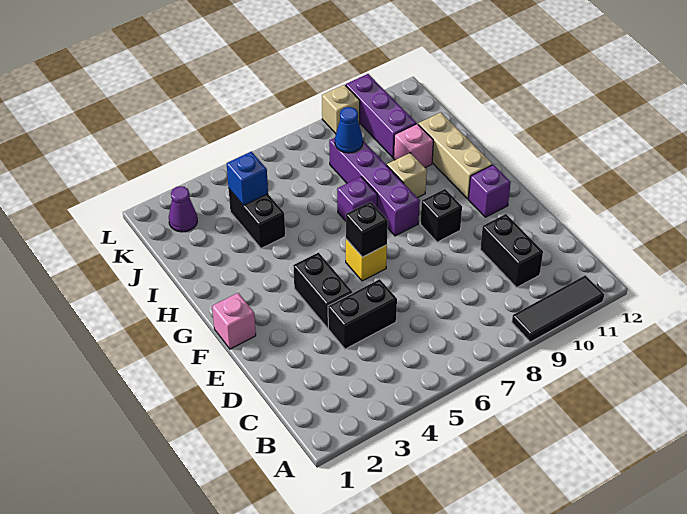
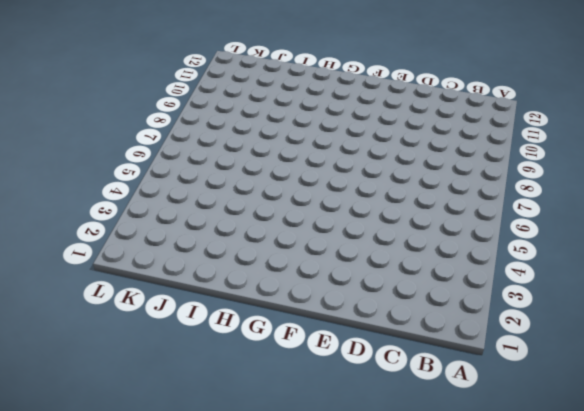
none -> black 1x3 tile [512,275,604,342]
none -> black 1x2 brick [480,214,543,287]
none -> black 1x2 brick [328,279,397,349]

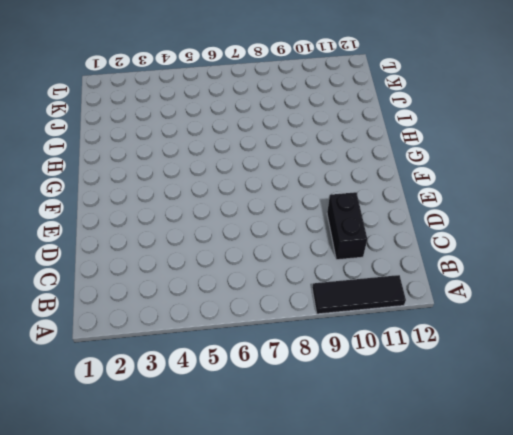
none -> black 1x2 brick [328,279,397,349]
none -> black 1x2 brick [293,253,353,328]
none -> pink 1x1 brick [212,293,256,349]

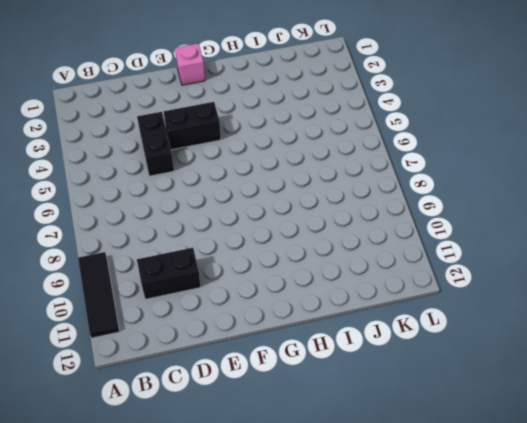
none -> yellow 1x1 brick [346,239,387,281]
none -> black 1x1 brick [420,189,462,242]
none -> purple 1x1 brick [469,165,511,217]

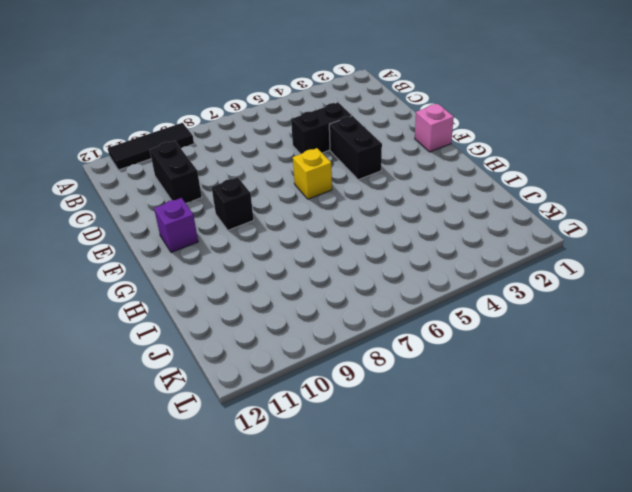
none -> purple 1x4 brick [329,138,420,236]
none -> tan 1x3 brick [418,112,492,199]
none -> purple 1x1 brick [337,177,377,221]

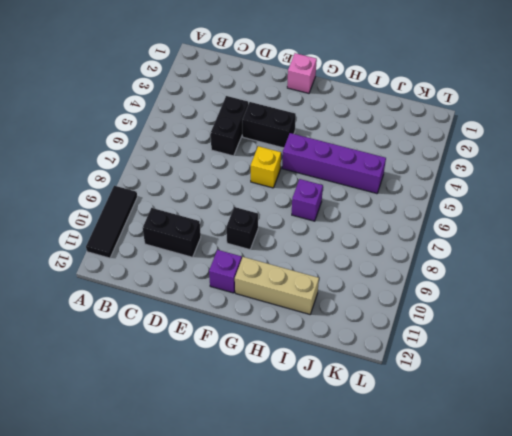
purple 1x4 brick [282,133,386,194] -> purple 1x4 brick moved to [329,138,420,236]
none -> tan 1x1 brick [387,153,427,198]
none -> black 1x2 brick [229,189,285,248]
none -> pink 1x1 brick [394,124,433,168]

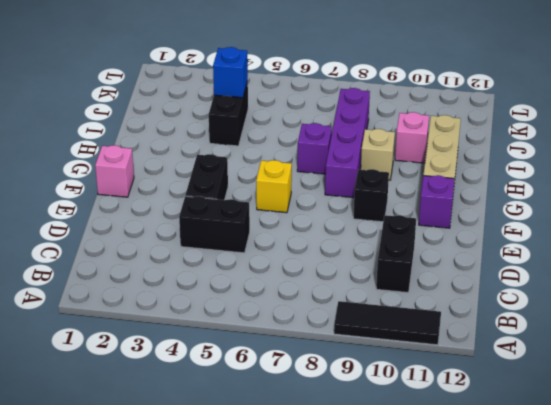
none -> purple 1x3 brick [346,74,416,158]
none -> purple 1x1 cone [169,186,197,232]
none -> tan 1x1 brick [322,85,360,134]

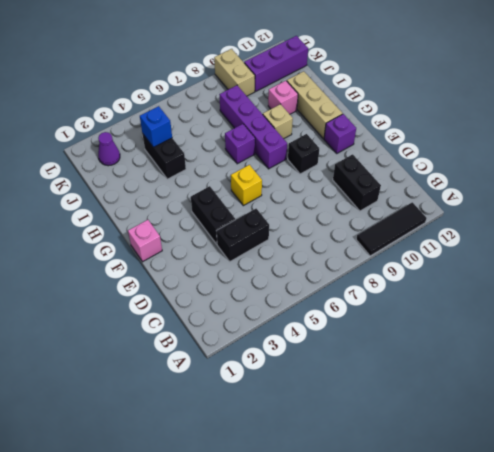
tan 1x2 brick [214,49,255,96] -> tan 1x1 brick [322,85,360,134]
purple 1x3 brick [244,36,308,91] -> purple 1x3 brick turned to [346,74,416,158]
none -> black 1x1 brick [346,202,388,257]
none -> blue 1x1 cone [335,107,363,153]

